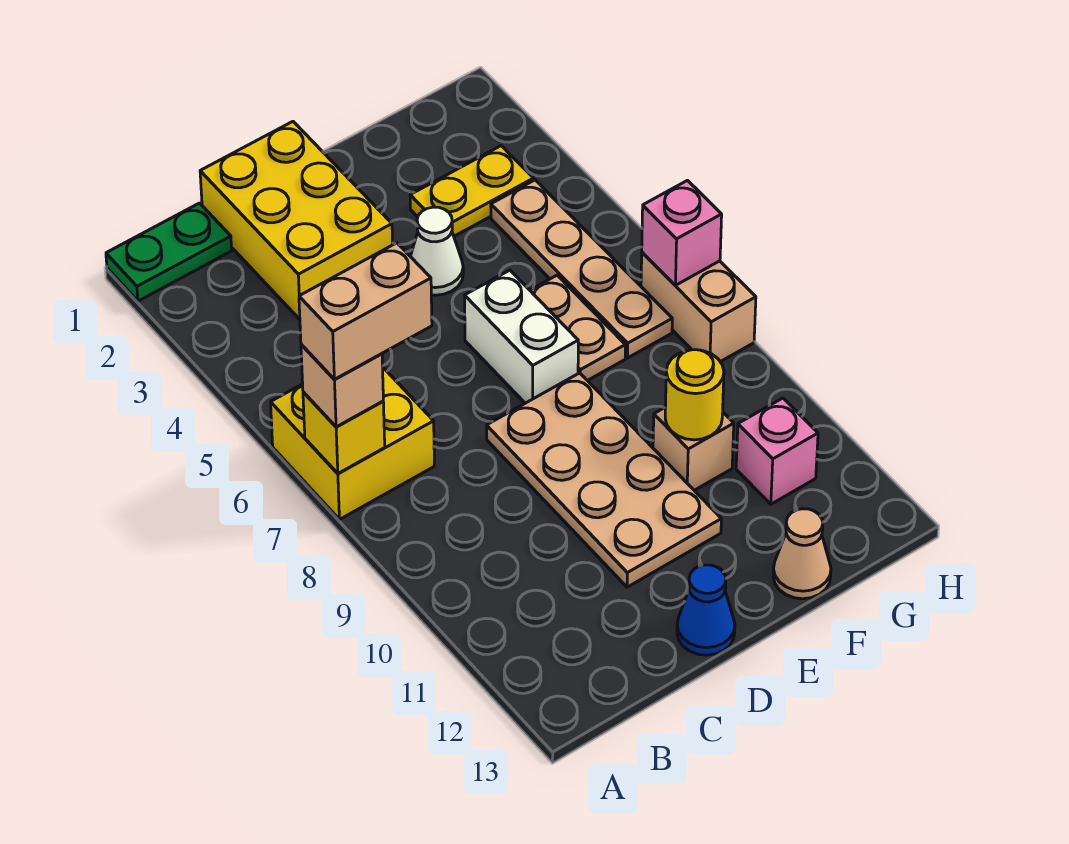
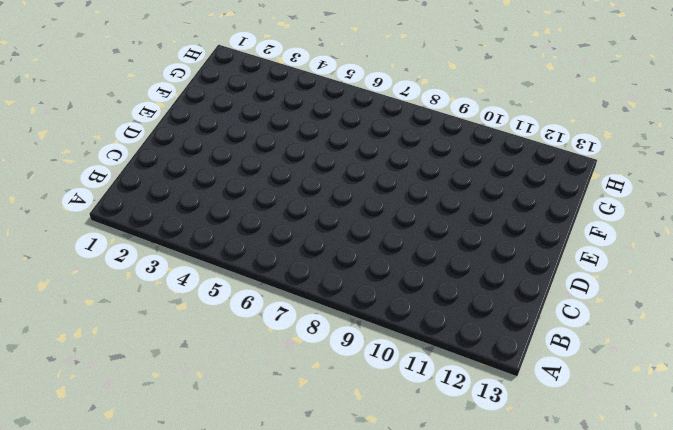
none -> green 1x2 plate [106,203,232,301]
none -> yellow 2x2 brick [271,368,434,519]
none -> yellow 2x3 brick [200,122,393,319]

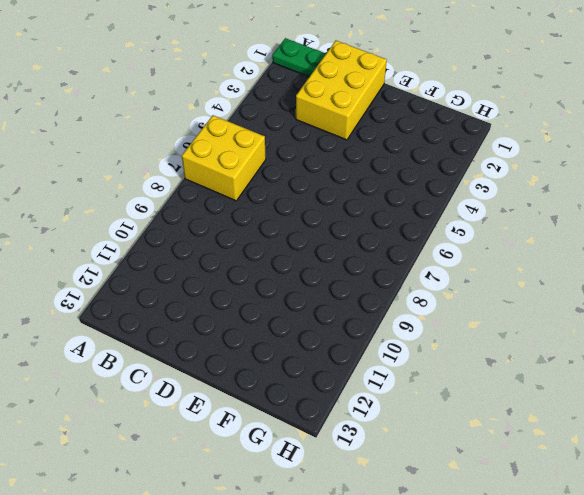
none -> tan 2x4 plate [487,373,721,587]
none -> blue 1x1 cone [677,565,735,655]
none -> white 1x1 cone [410,207,463,295]

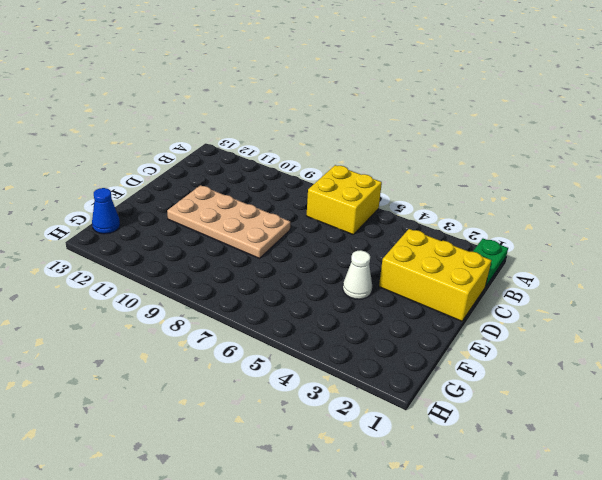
blue 1x1 cone [92,188,120,234] -> blue 1x1 cone moved to [677,565,735,655]
none -> white 1x2 brick [465,270,578,403]
none -> yellow 1x2 plate [410,146,534,236]
none -> tan 1x2 plate [530,275,625,381]

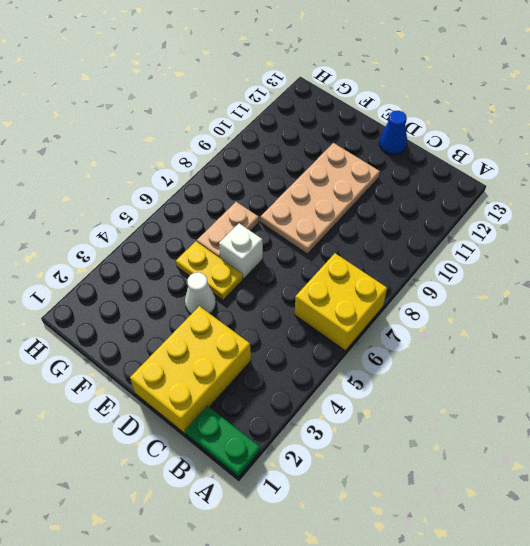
yellow 1x2 plate [176,241,243,300] -> yellow 1x2 plate moved to [410,146,534,236]
white 1x1 brick [219,223,263,279] -> white 1x2 brick [465,270,578,403]
none -> tan 1x1 brick [653,408,734,490]
none -> tan 1x1 cone [773,509,831,599]
none -> tan 1x4 plate [491,180,672,358]

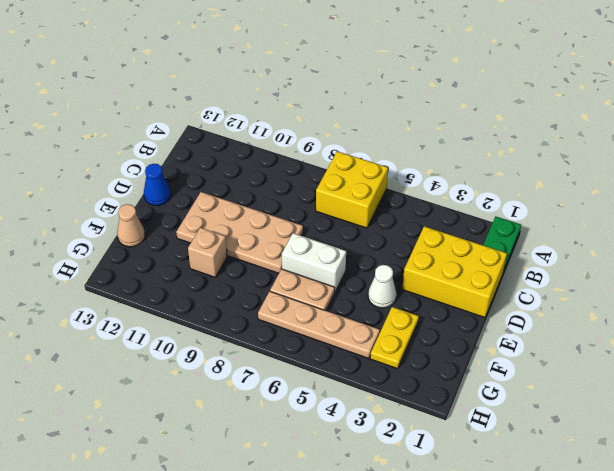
none -> pink 1x1 brick [736,398,818,504]
none -> tan 1x2 brick [641,252,756,362]
none -> yellow 1x1 brick [303,392,385,473]

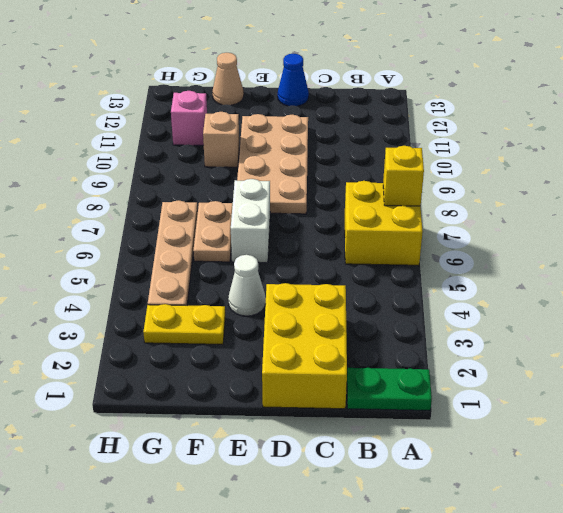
none -> tan 1x2 brick [641,252,756,362]
none -> yellow 1x1 round brick [665,350,724,440]
none -> pink 1x1 brick [642,180,722,285]

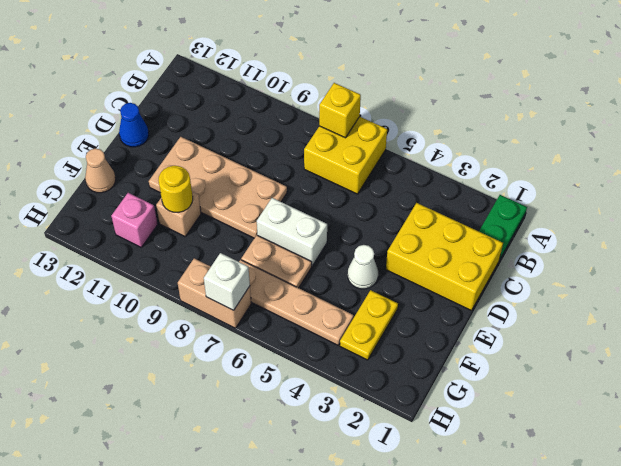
white 1x1 brick [204,253,250,310] -> pink 1x1 brick [642,180,722,285]
none -> tan 1x1 brick [301,344,383,427]
none -> tan 1x2 brick [299,243,432,379]

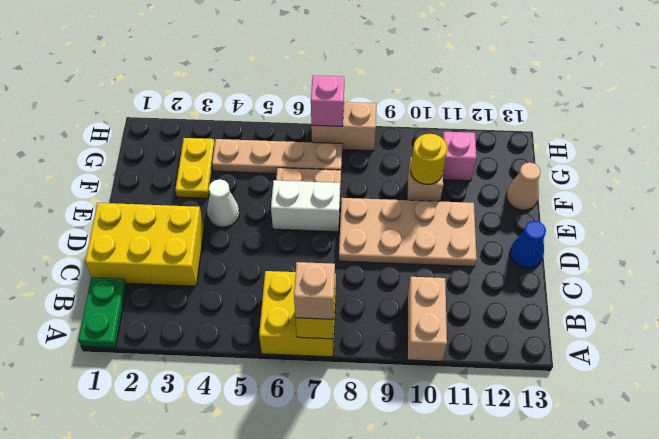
tan 1x2 brick [407,277,447,361] -> tan 1x2 brick moved to [299,243,432,379]

